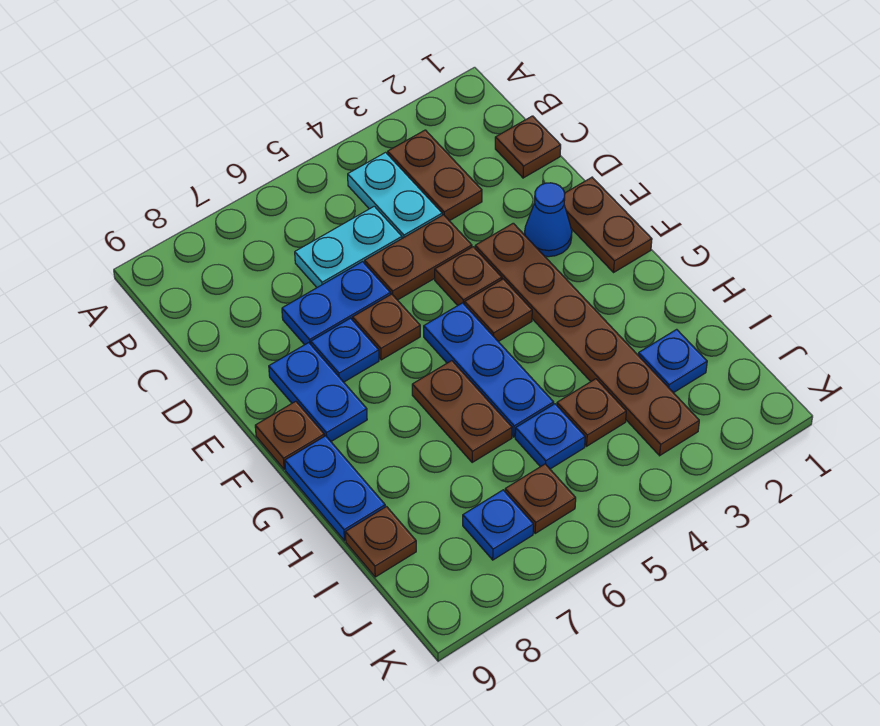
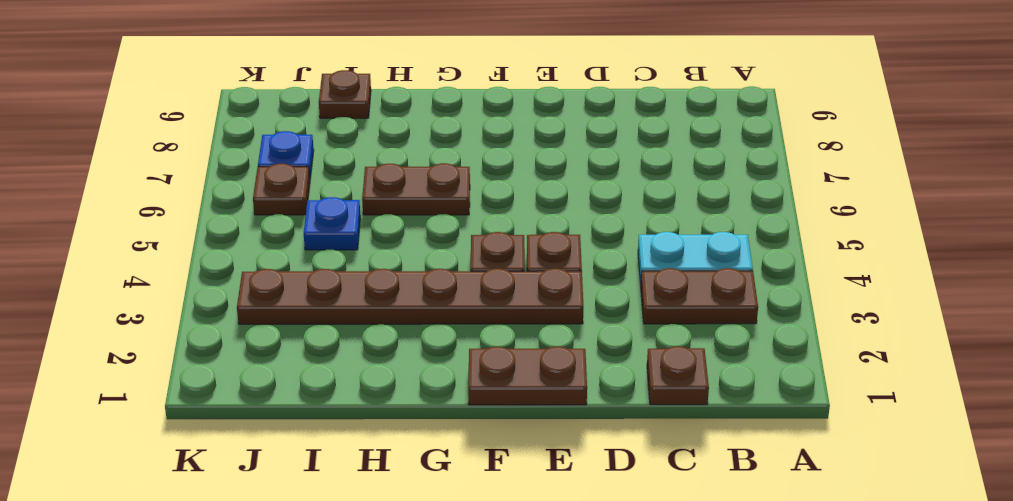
none -> cyan 1x2 plate [295,206,402,287]
none -> brown 1x2 plate [365,215,472,300]
none -> blue 1x2 plate [282,262,391,345]

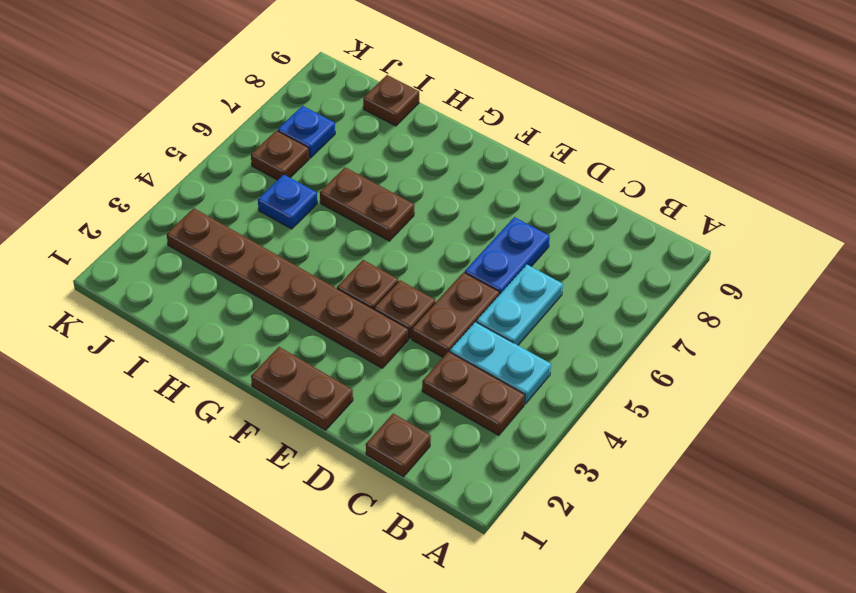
none -> blue 1x1 cone [524,183,572,257]
none -> brown 1x1 plate [353,294,420,360]
none -> blue 1x1 plate [311,318,379,382]

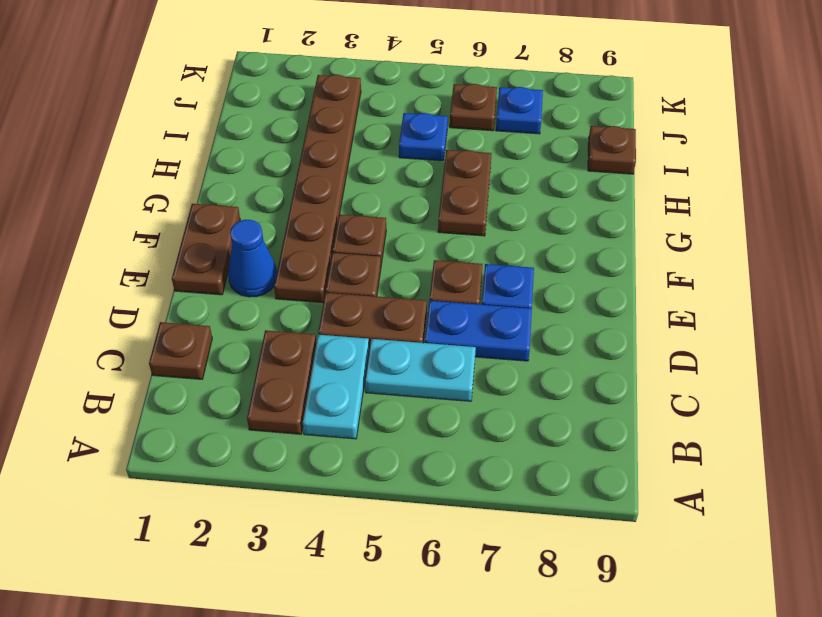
none -> blue 1x2 plate [269,343,367,441]
none -> blue 1x3 plate [424,303,554,437]
none -> brown 1x1 plate [255,401,324,469]

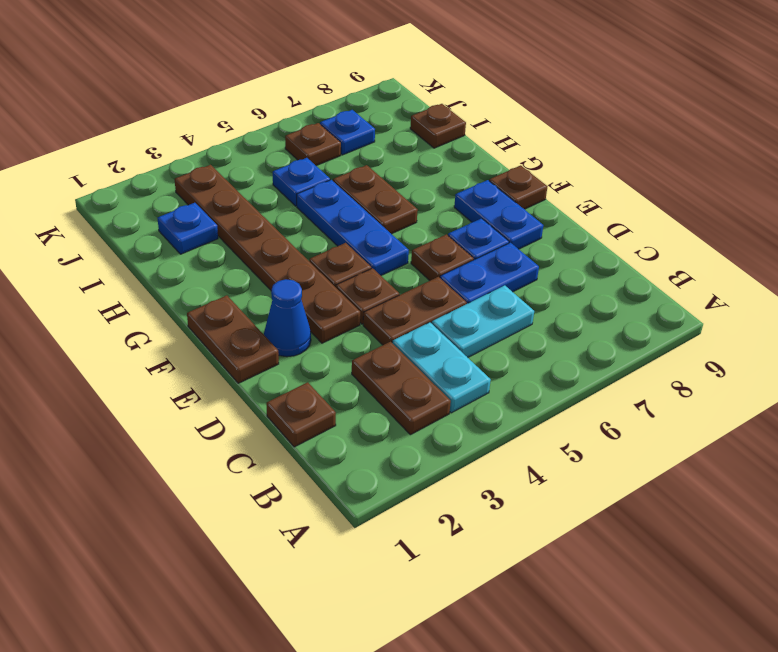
none -> blue 1x2 plate [285,436,385,541]
none -> brown 1x1 plate [557,379,626,446]

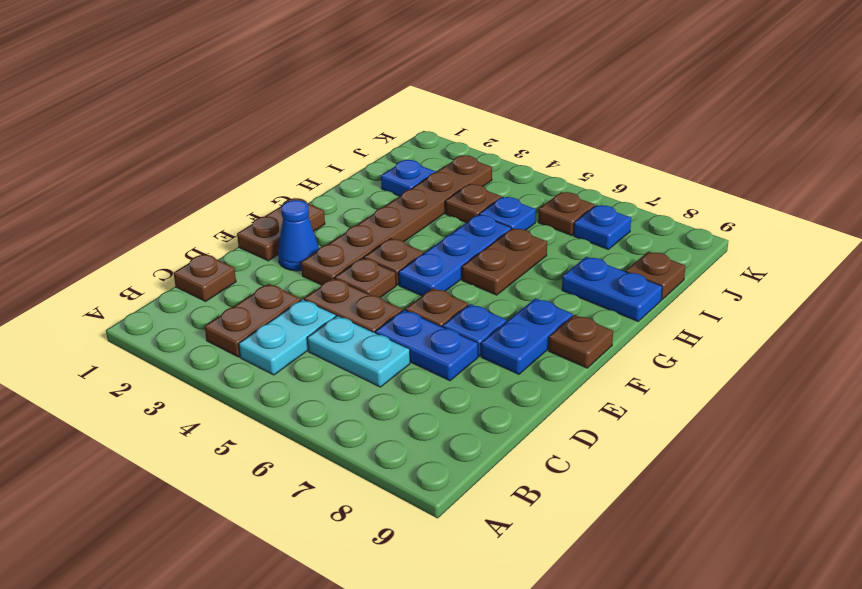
blue 1x2 plate [562,257,662,321] -> blue 1x2 plate turned to [285,436,385,541]

